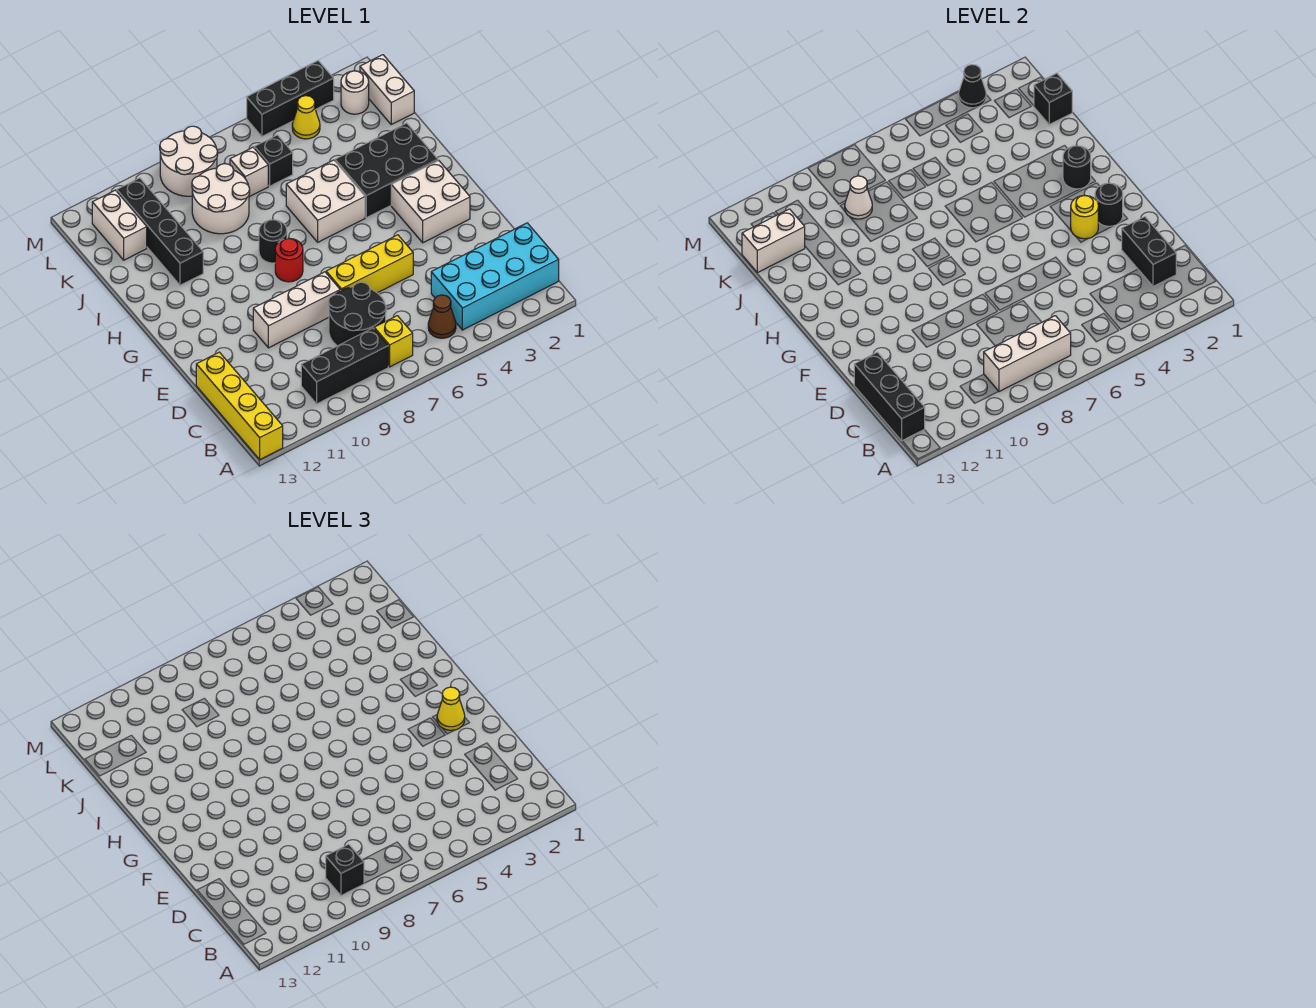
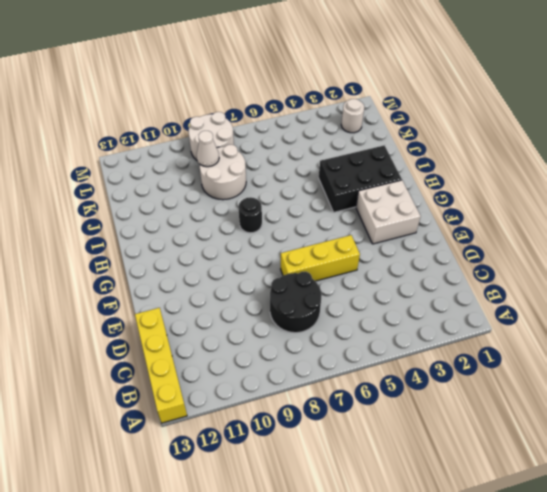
none -> cyan 2x4 brick [431,223,559,330]
none -> brown 1x1 cone [428,295,456,338]
none -> yellow 1x1 brick [374,316,413,367]
none -> black 1x3 brick [301,328,388,404]

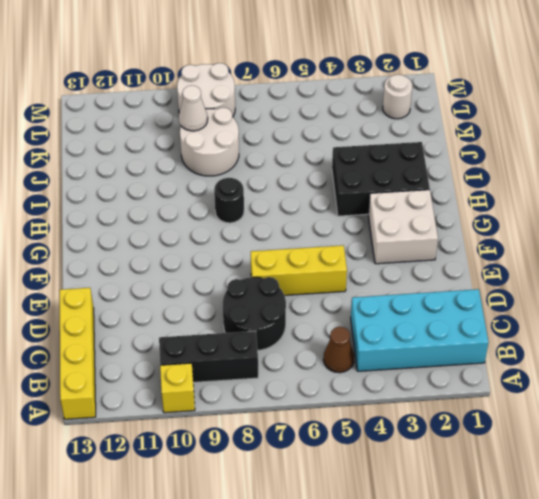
yellow 1x1 brick [160,363,195,413] -> yellow 1x1 brick moved to [374,316,413,367]
none -> white 1x3 brick [253,272,340,348]
none -> red 1x1 round brick [275,238,303,282]
none -> white 2x2 brick [286,160,365,242]
none -> black 1x4 brick [117,178,203,285]

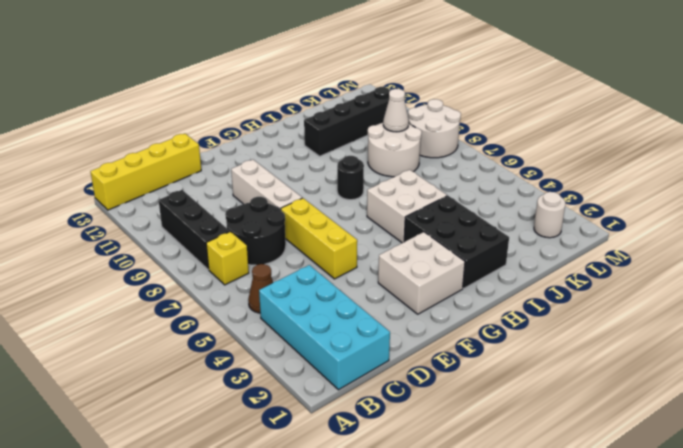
none -> red 1x1 round brick [275,238,303,282]
none -> white 1x2 brick [360,55,414,124]
none -> black 1x1 brick [254,135,293,186]
none -> white 1x1 brick [230,147,268,197]

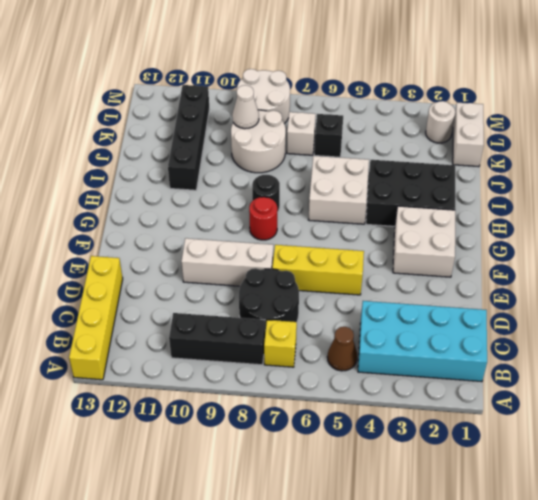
none -> white 1x2 brick [92,190,147,260]
none -> yellow 1x1 cone [292,96,320,139]
none -> black 1x3 brick [247,61,334,136]
none -> white 1x3 brick [984,316,1071,392]

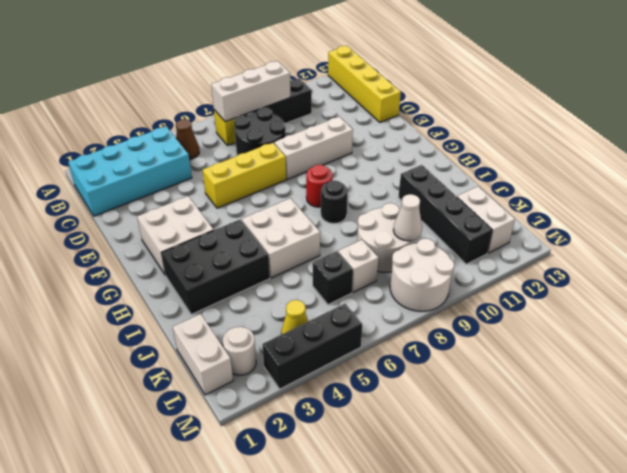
none -> black 1x3 brick [854,352,925,441]
none -> black 1x2 brick [1122,217,1176,286]
none -> black 1x1 round brick [1095,183,1123,226]
none -> yellow 1x1 round brick [1071,195,1098,239]

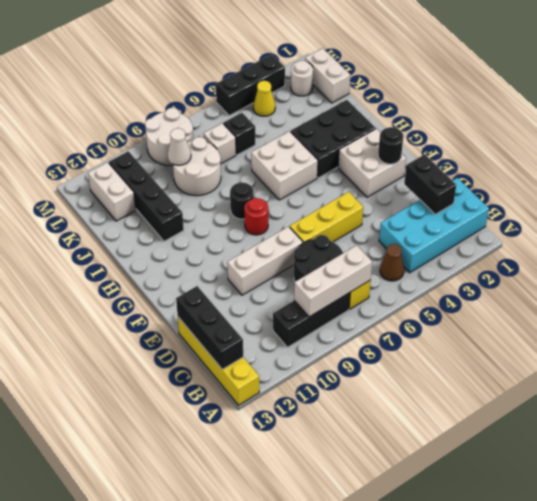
none -> yellow 1x1 round brick [1071,195,1098,239]
none -> black 1x1 round brick [1063,146,1091,189]
none -> black 1x1 brick [1034,73,1072,124]
none -> white 1x2 brick [742,209,805,273]

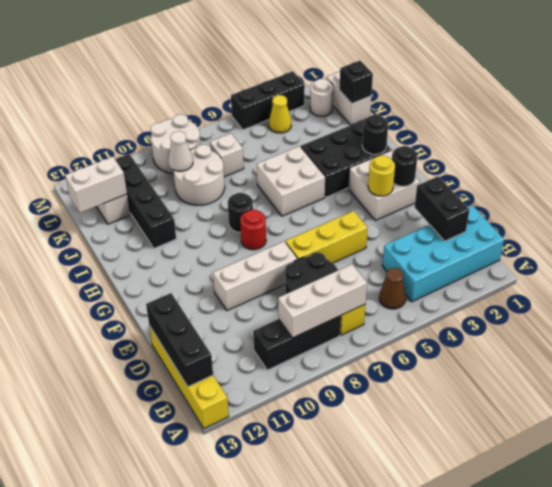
none -> black 1x1 brick [254,135,293,186]
none -> black 1x1 cone [959,65,986,108]
none -> black 1x1 brick [326,844,364,896]
none -> yellow 1x1 cone [437,687,465,730]

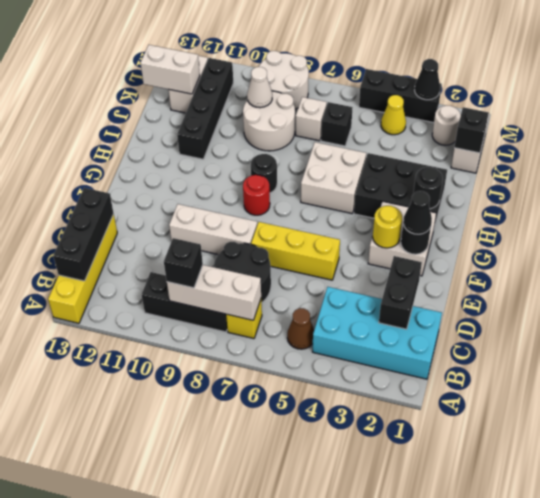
black 1x1 cone [403,191,432,234] -> yellow 1x1 cone [437,687,465,730]

